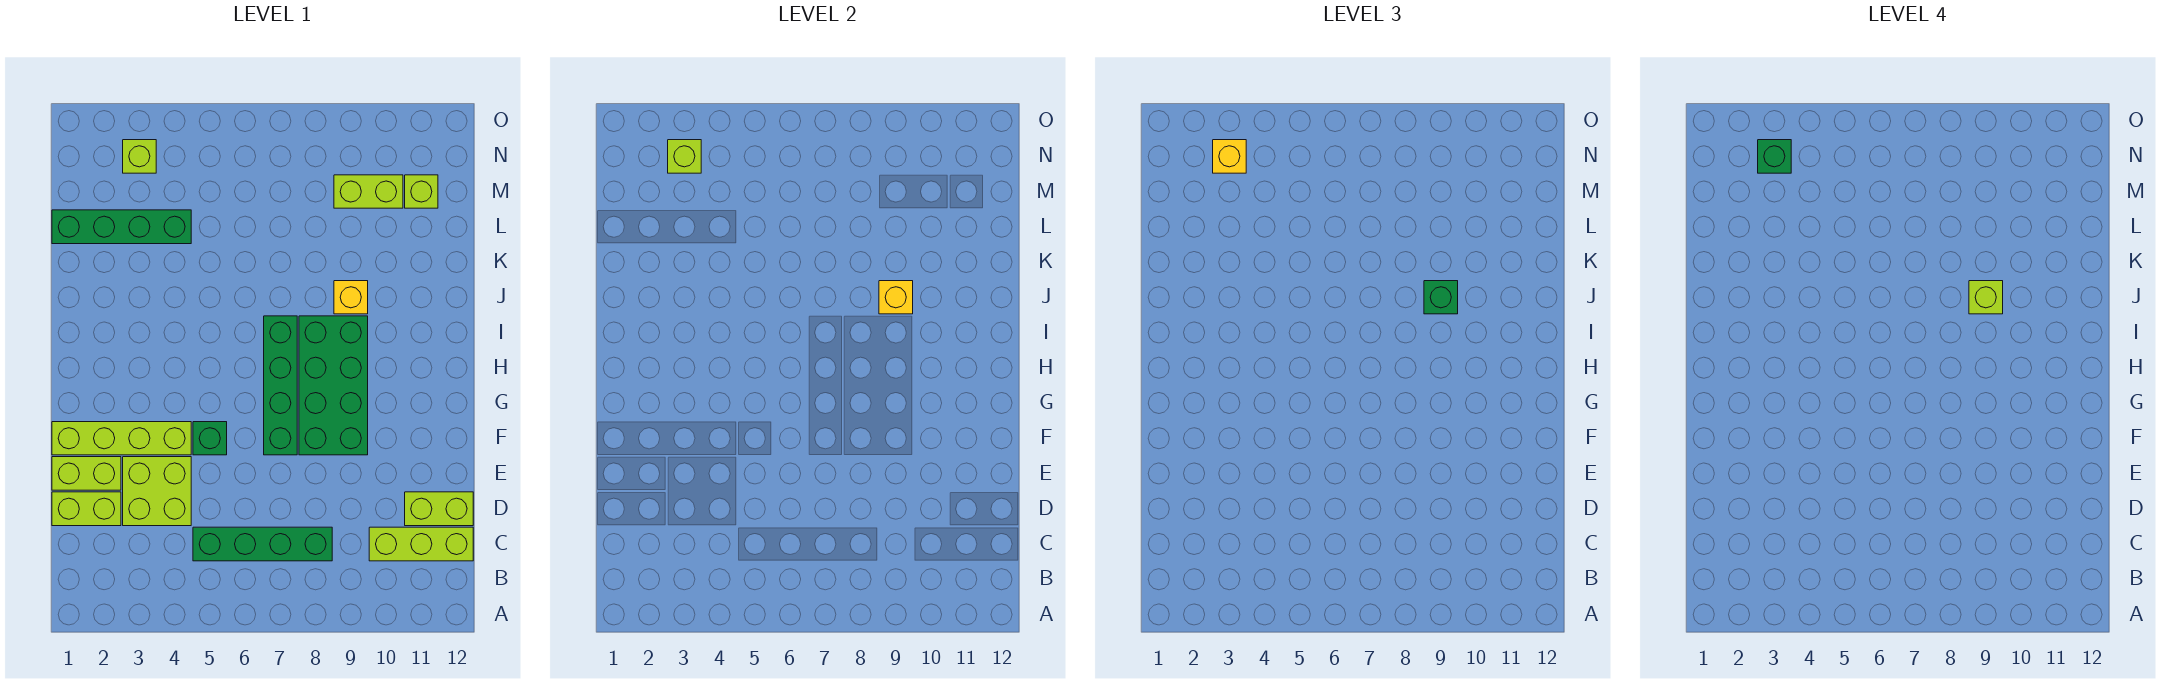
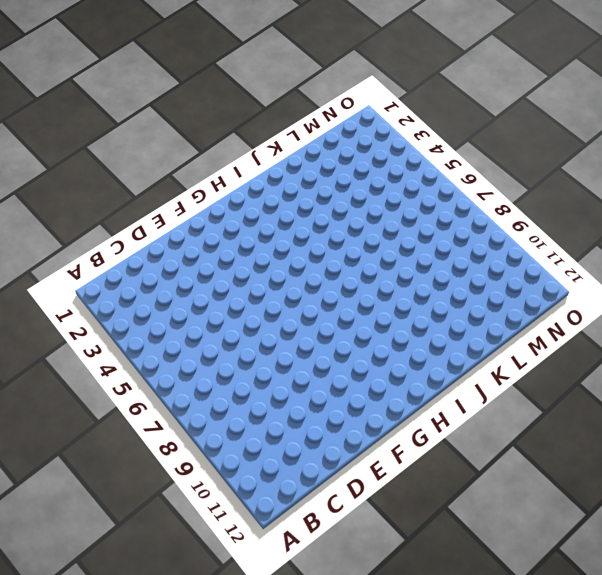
none -> green 1x4 brick [193,527,332,561]
none -> lime 1x3 brick [369,527,473,561]
none -> lime 1x2 brick [52,492,121,526]

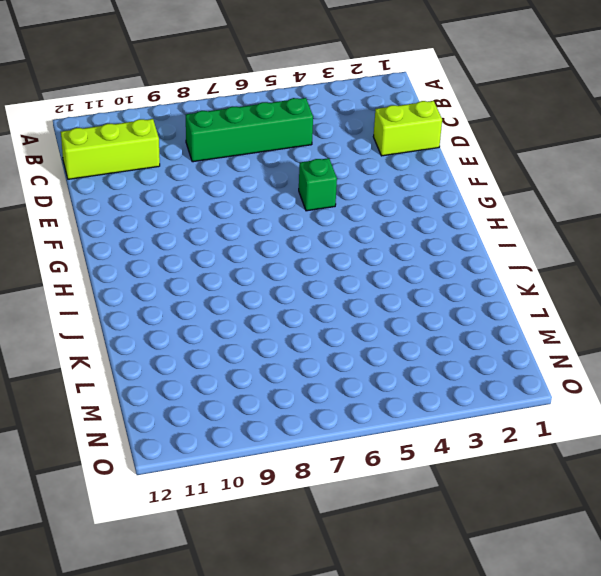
none -> lime 2x2 brick [123,457,191,526]
none -> lime 1x2 brick [405,492,473,526]
none -> lime 1x2 brick [52,457,121,490]

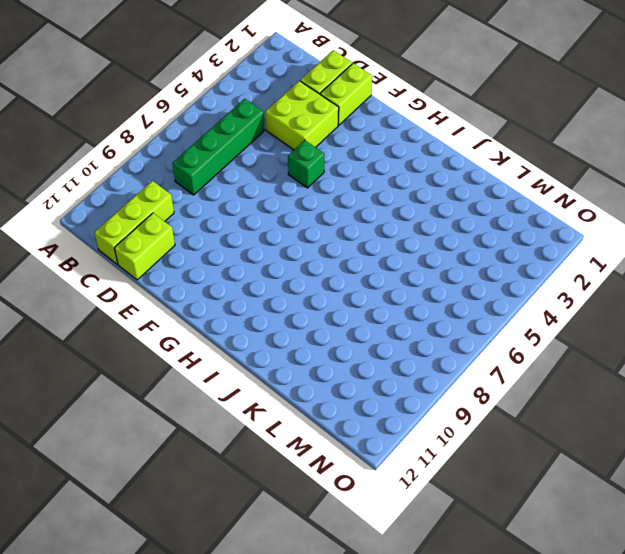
none -> lime 1x4 brick [52,422,191,455]
none -> green 1x4 brick [264,316,297,455]
none -> green 2x4 brick [299,316,368,455]

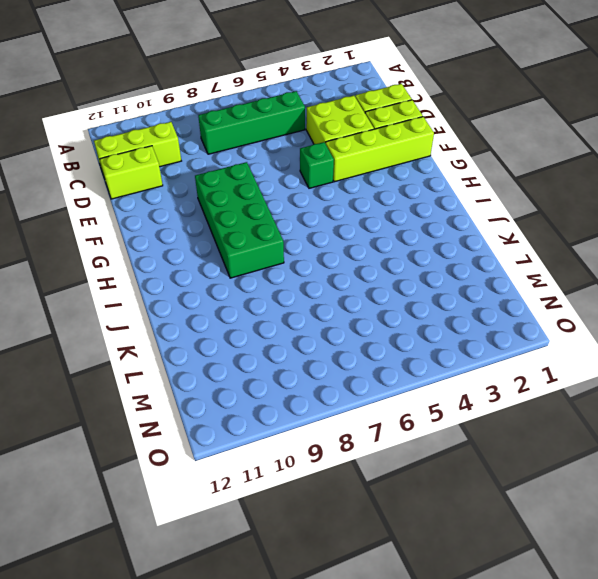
none -> green 1x4 brick [264,316,297,455]
none -> yellow 1x1 brick [334,281,368,314]
none -> green 1x4 brick [52,210,191,244]

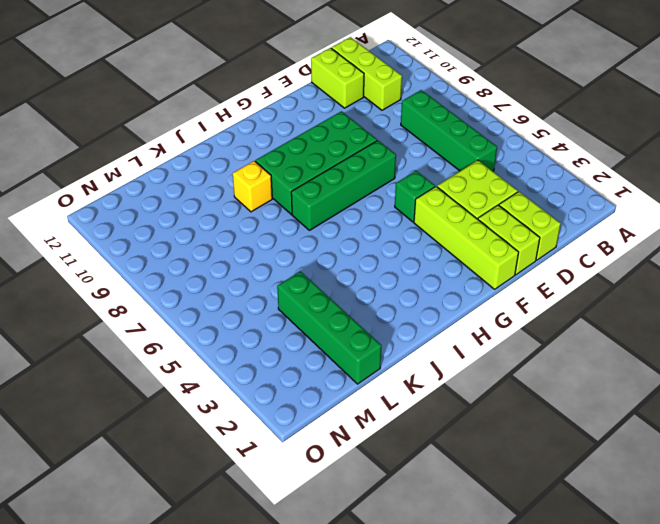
none -> lime 1x2 brick [334,175,403,208]
none -> lime 1x1 brick [405,175,438,208]
none -> lime 1x1 brick [123,140,156,173]

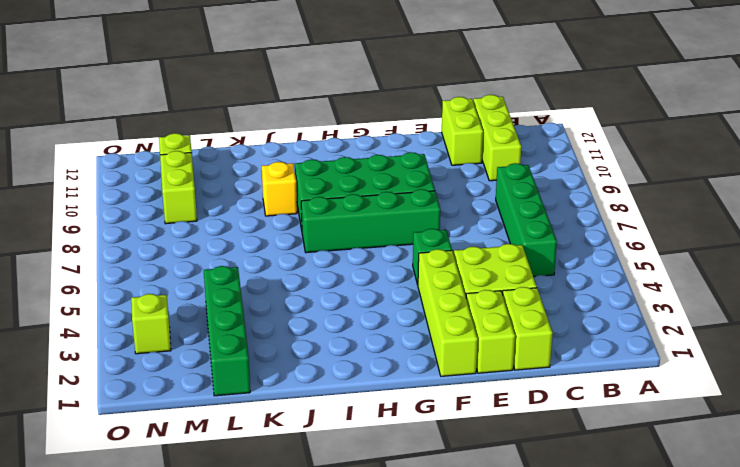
none -> yellow 1x1 brick [879,281,913,314]
none -> lime 1x1 brick [668,140,701,173]
none -> green 1x1 brick [1424,281,1458,314]

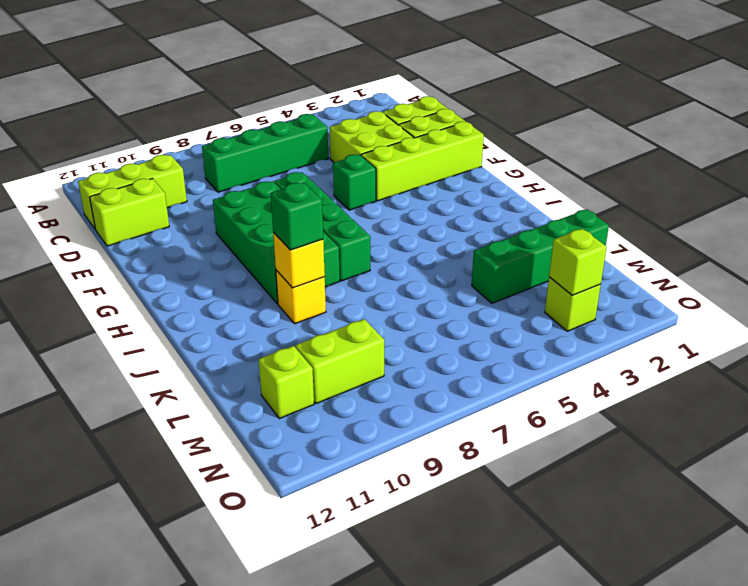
none -> yellow 1x1 brick [1213,140,1246,173]
none -> lime 1x1 brick [1969,281,2003,314]
none -> green 1x1 brick [1758,140,1791,173]

